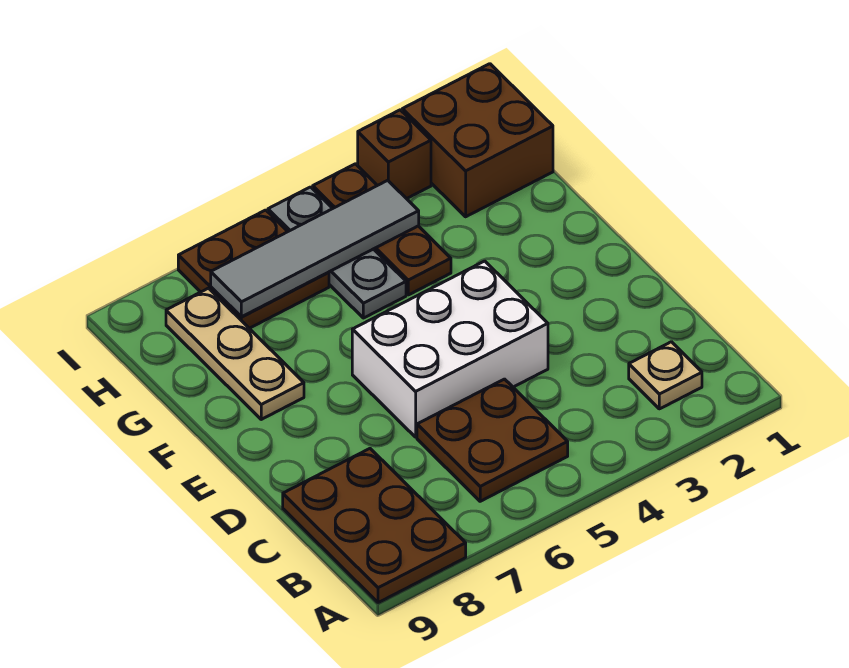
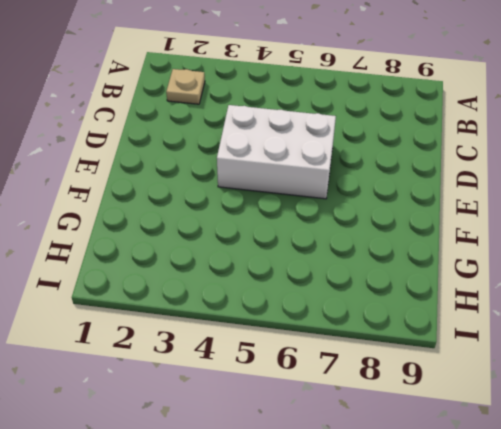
none -> brown 2x3 plate [283,449,466,603]
none -> brown 2x2 plate [417,379,568,501]

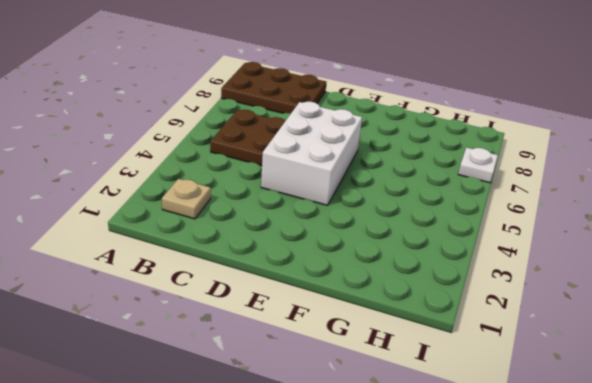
white 1x1 plate [458,148,498,183] -> brown 2x2 plate [178,210,329,328]
none -> tan 1x3 plate [166,288,304,419]
none -> brown 1x3 plate [313,164,451,295]

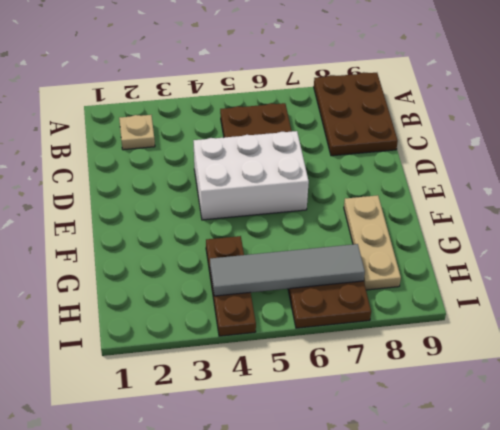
none -> grey 1x3 plate [268,187,406,318]
none -> brown 2x2 brick [402,64,553,217]

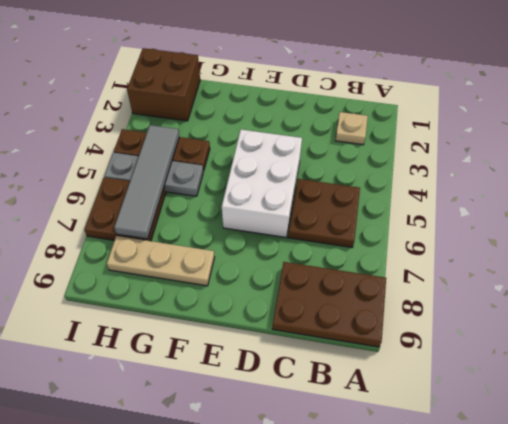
none -> brown 1x1 brick [358,110,431,199]

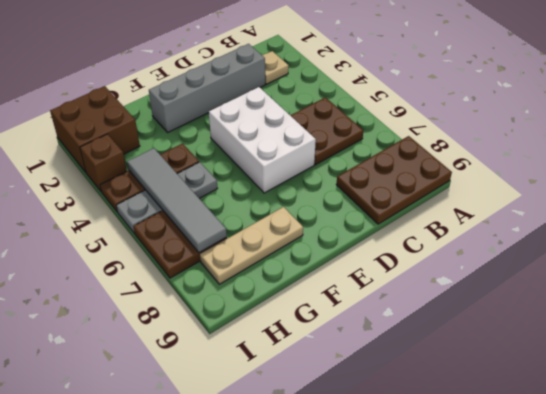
grey 1x4 brick [149,44,265,132] -> none

